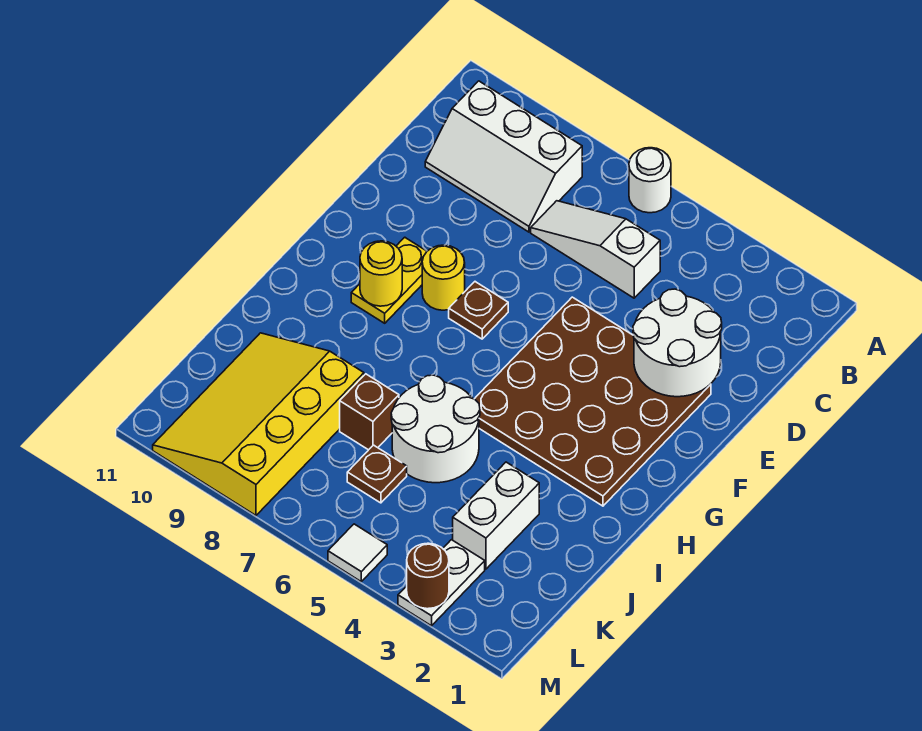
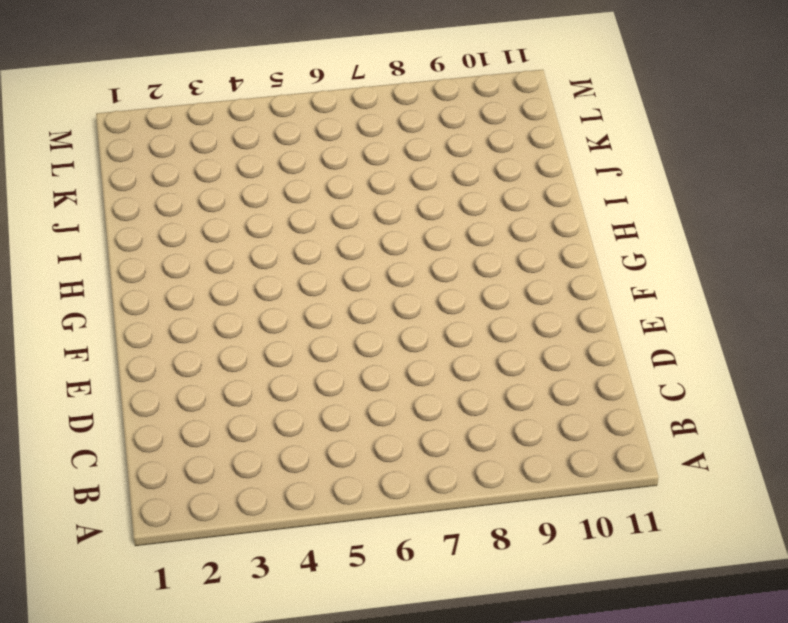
none -> white 1x1 round brick [629,148,671,213]
none -> white 2x3 slope [425,81,582,232]
none -> white 1x3 slope [531,201,660,298]

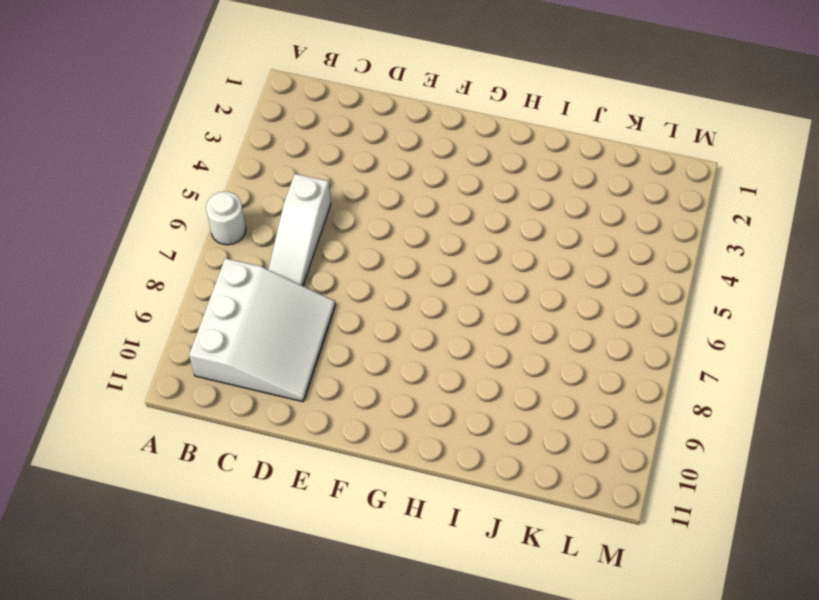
white 3x3 slope [189,258,335,402] -> white 2x3 slope [425,81,582,232]
none -> brown 4x4 plate [475,297,711,506]
none -> brown 1x1 plate [449,282,508,339]
none -> yellow 1x1 round brick [422,245,465,310]

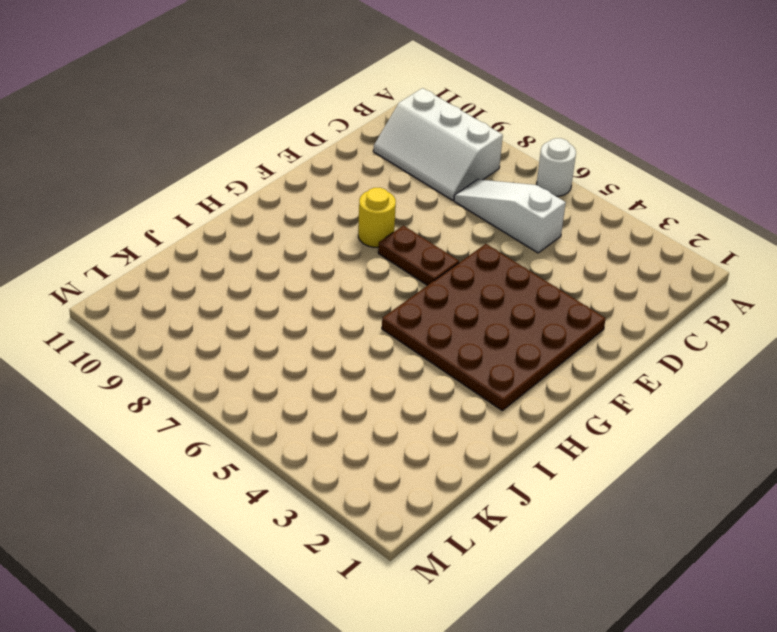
brown 1x2 plate [378,225,459,285] -> brown 1x1 plate [449,282,508,339]
none -> yellow 1x2 plate [351,237,427,323]
none -> white 2x2 round brick [391,375,480,483]
none -> white 1x2 brick [453,462,539,569]

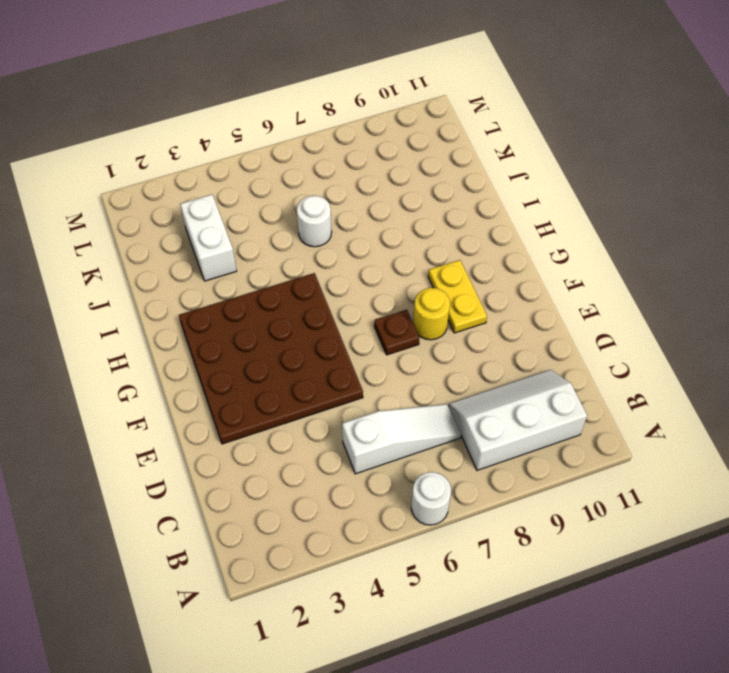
white 1x1 round brick [297,195,332,247] -> white 2x2 round brick [391,375,480,483]
none -> brown 1x1 brick [340,374,399,450]
none -> yellow 3x4 slope [153,333,364,515]
none -> brown 1x1 plate [347,445,407,503]

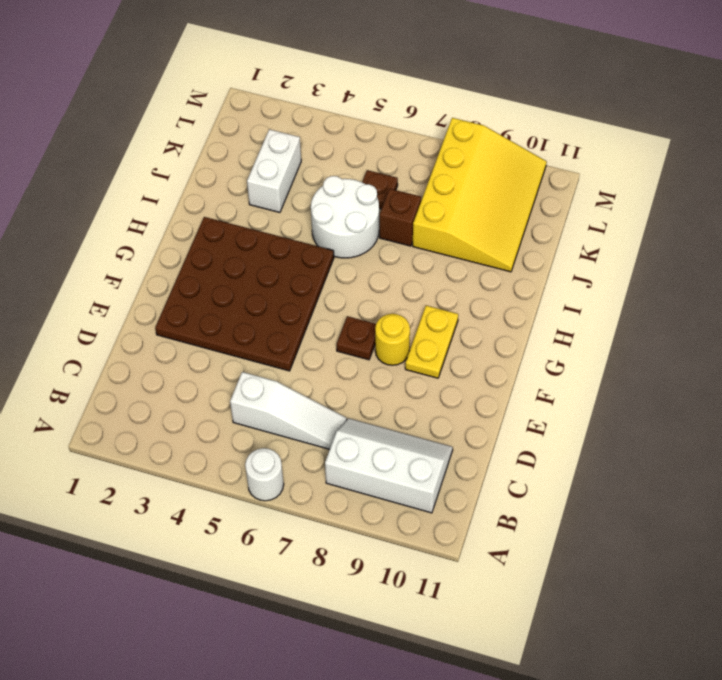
none -> white 1x2 plate [398,540,485,626]
none -> white 1x1 tile [328,524,387,581]
none -> white 2x2 round brick [633,289,722,397]

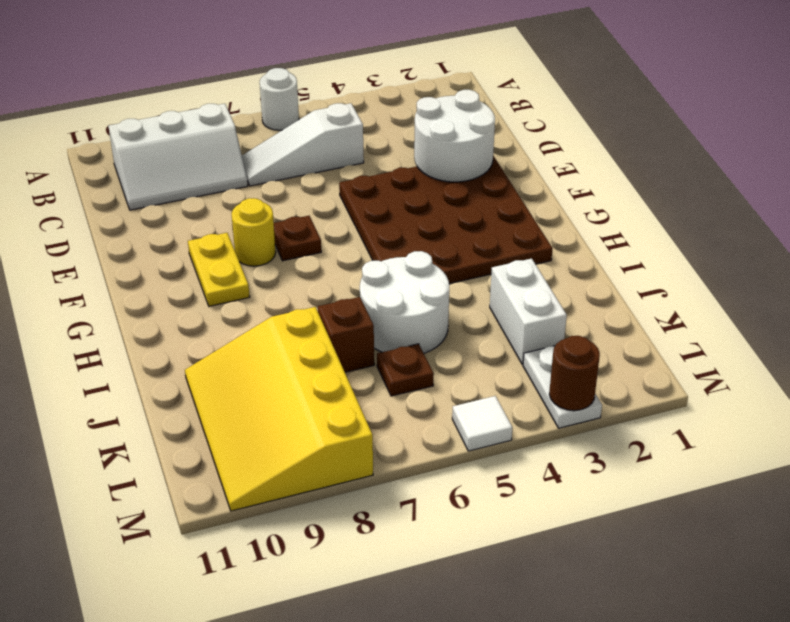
none -> yellow 1x1 round brick [360,241,402,306]

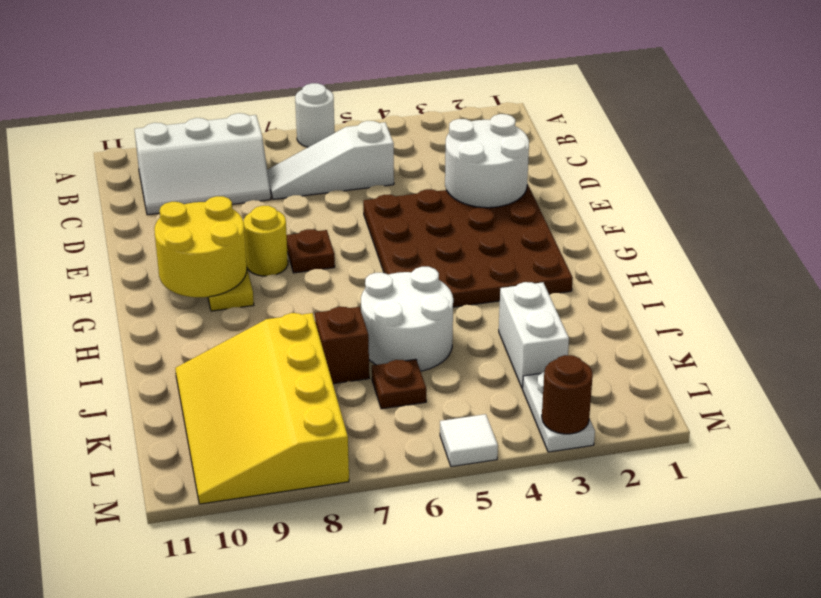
yellow 2x2 round brick [154,196,247,297] -> yellow 1x1 round brick [360,241,402,306]

